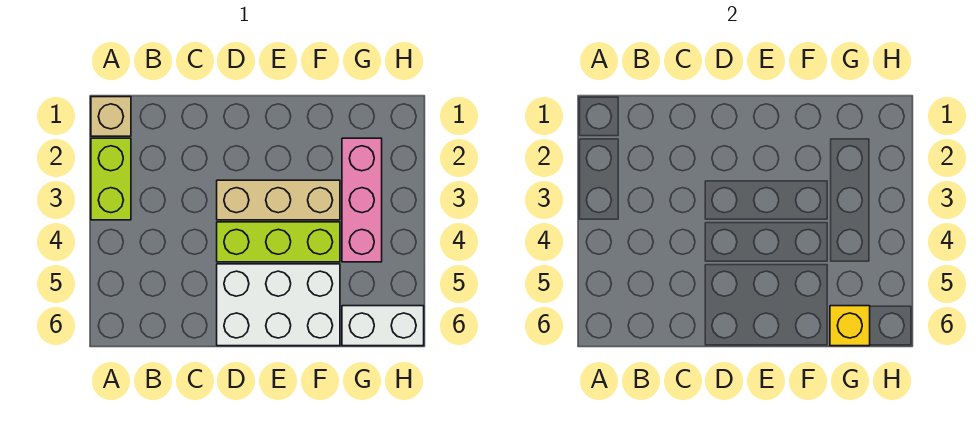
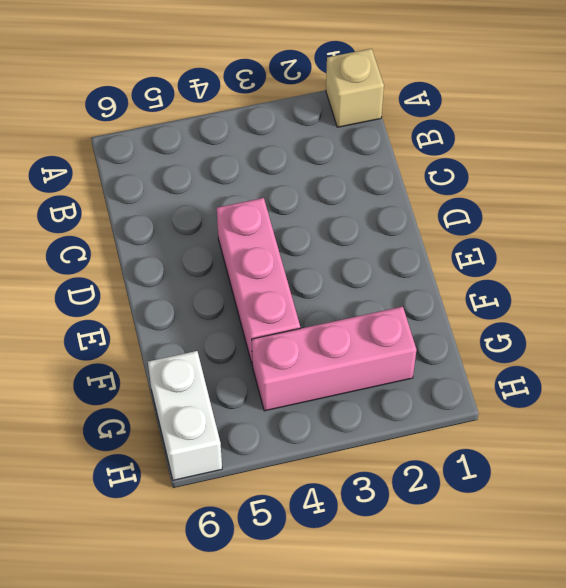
pink 1x3 brick [217,198,300,366] -> lime 1x3 brick [217,222,340,262]
none -> lime 1x2 brick [91,138,131,220]
none -> tan 1x3 brick [217,180,340,220]

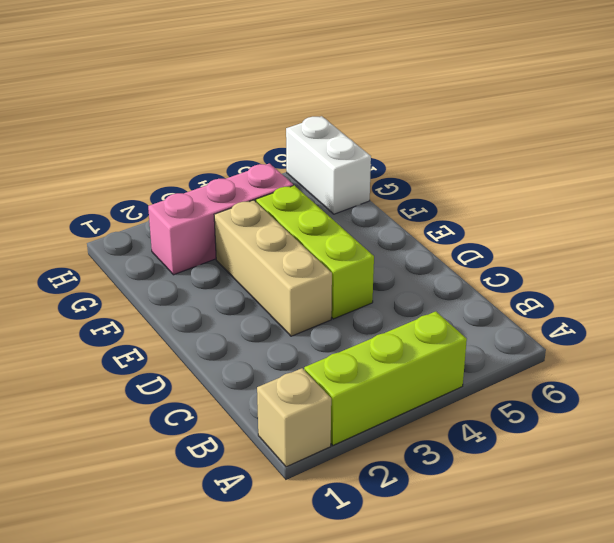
lime 1x3 brick [304,311,467,445] -> lime 1x2 brick [91,138,131,220]
none -> white 2x3 brick [217,264,340,346]
none -> yellow 1x1 brick [830,306,870,346]

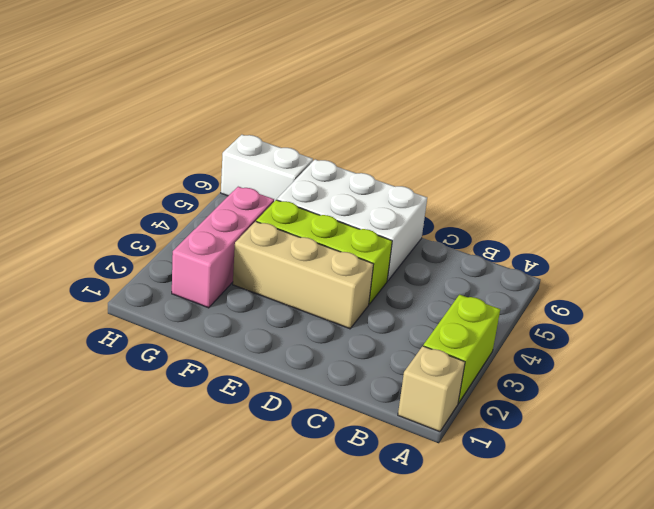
none -> yellow 1x1 brick [830,306,870,346]

